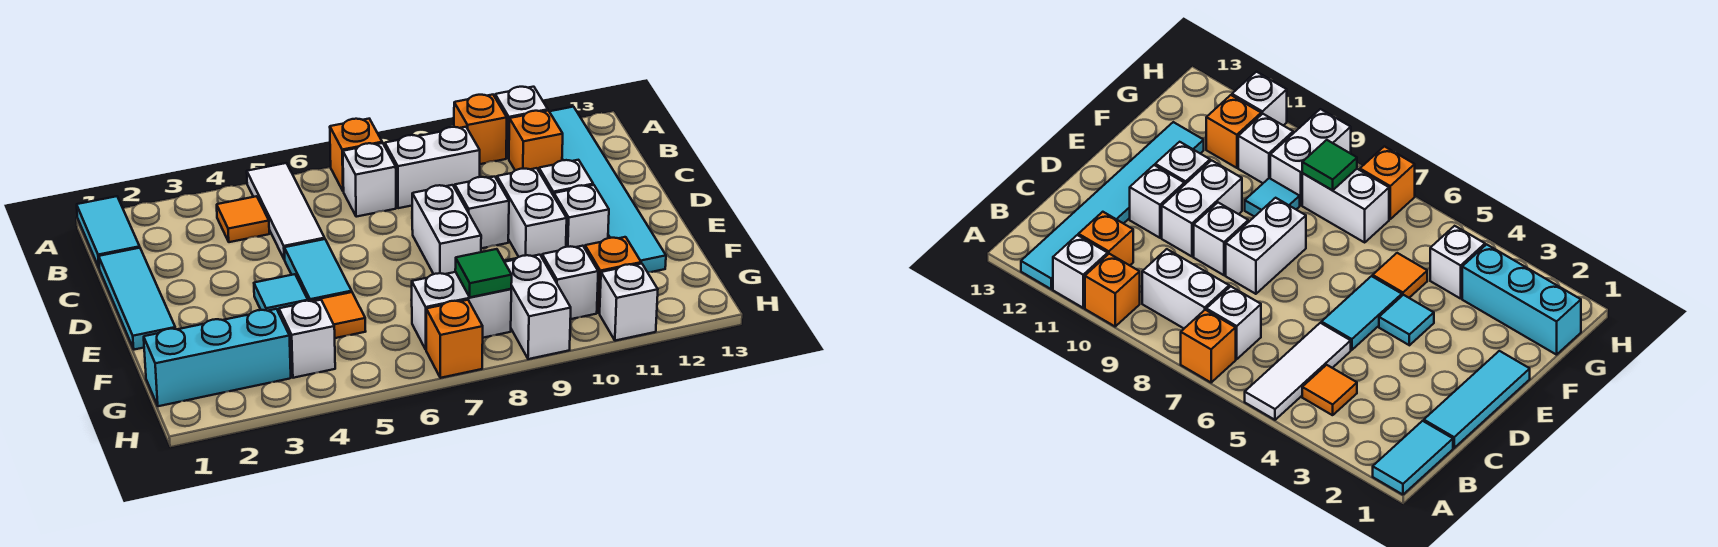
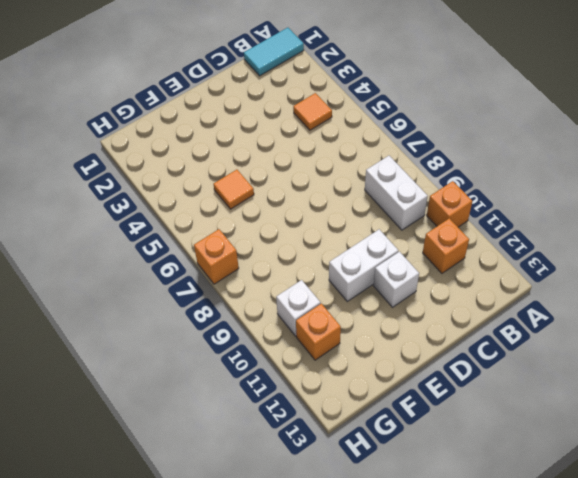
none -> white 1x3 tile [247,163,325,260]
none -> orange 1x1 brick [330,119,382,191]
none -> white 1x1 brick [495,87,548,159]

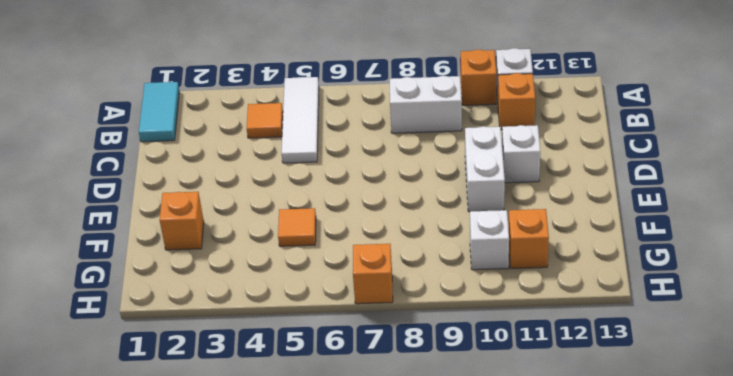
orange 1x1 brick [160,192,204,250] -> orange 1x1 brick moved to [330,119,382,191]
none -> cyan 1x6 tile [549,107,666,272]
none -> white 1x1 brick [343,143,396,217]
none -> cyan 1x3 tile [99,248,175,350]

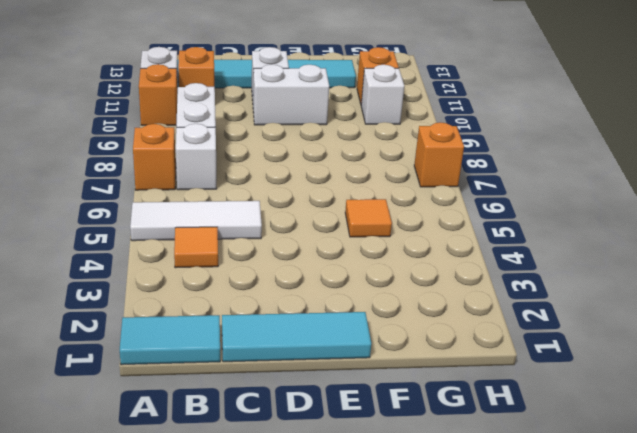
none -> cyan 1x2 tile [284,239,352,301]
none -> white 1x2 brick [412,185,481,274]
none -> white 1x1 brick [455,177,509,248]

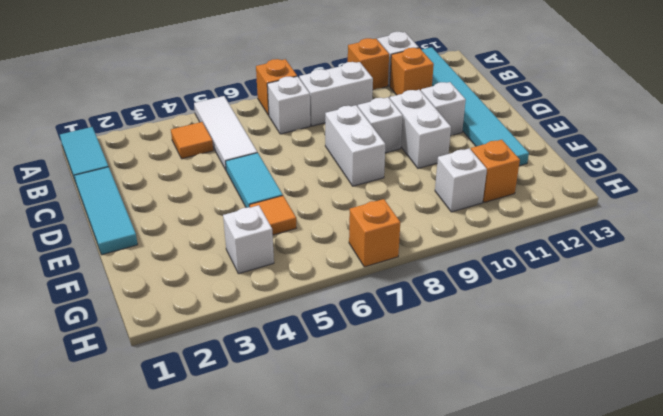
none -> cyan 1x1 tile [254,274,308,313]
none -> white 1x1 brick [554,185,609,248]
none -> cyan 1x1 tile [1245,178,1300,217]

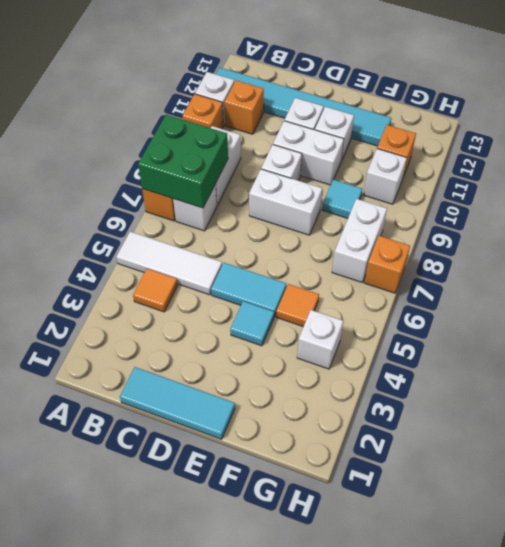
green 2x2 brick [138,115,228,208] -> none
none -> cyan 1x2 tile [77,196,140,267]
none -> cyan 1x3 brick [144,309,291,406]
none -> white 1x2 brick [505,255,571,359]

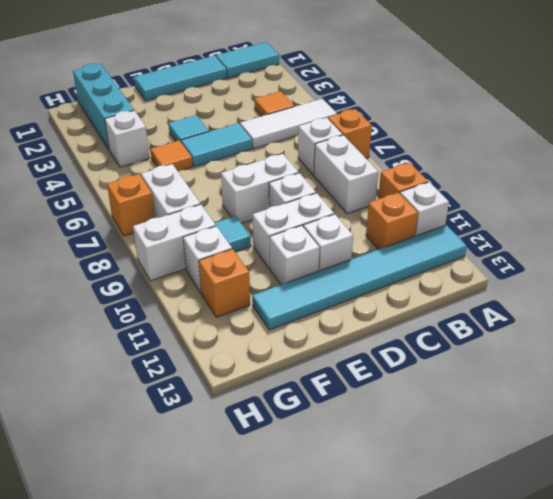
none -> white 1x1 brick [600,264,658,341]
none -> green 1x1 tile [455,249,512,297]

